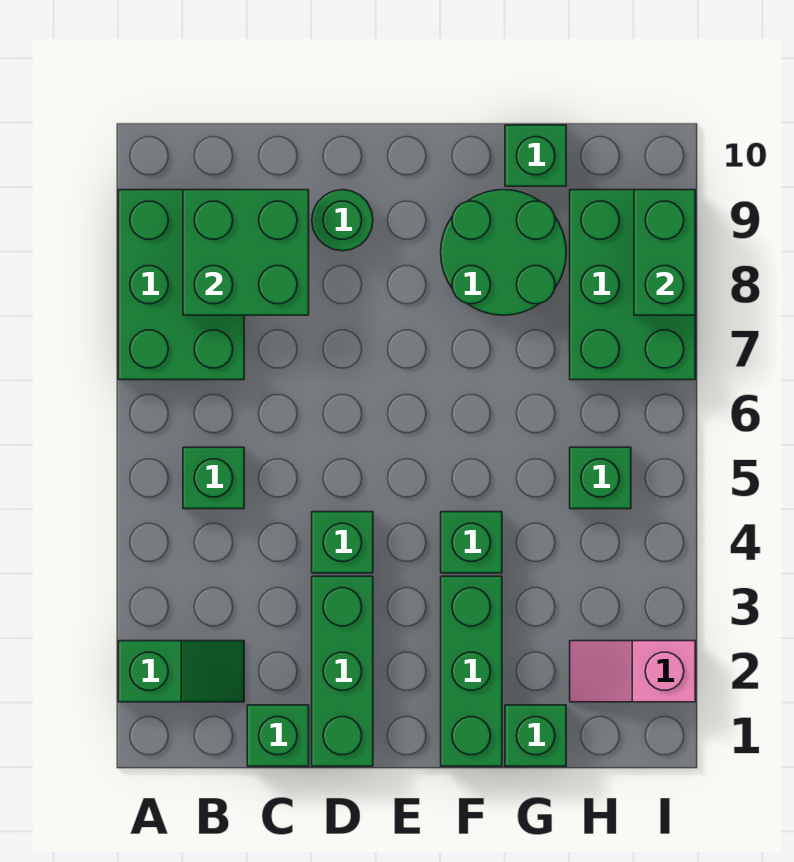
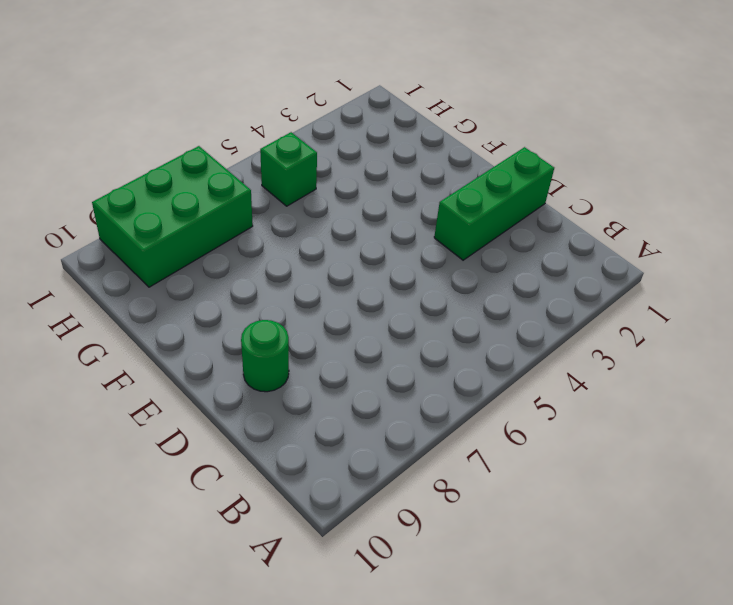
none -> green 1x2 slope [118,641,244,702]
none -> green 2x3 brick [118,190,244,380]
none -> green 1x1 brick [183,447,244,509]

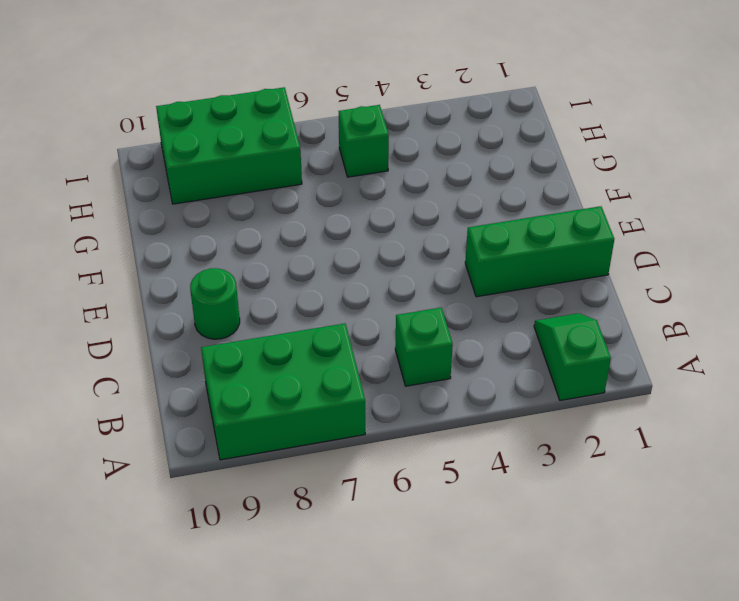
none -> green 1x1 brick [247,705,309,766]
none -> green 1x1 brick [312,512,373,573]
none -> green 1x3 brick [441,576,502,766]

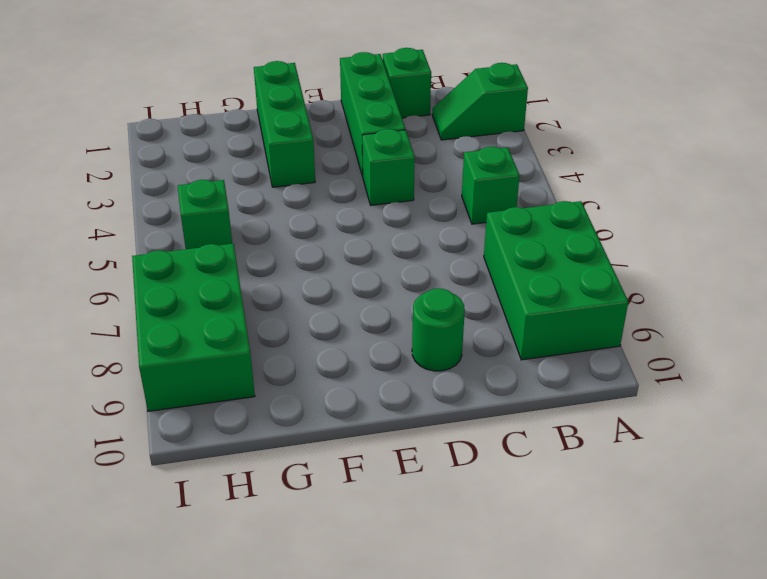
none -> green 1x1 brick [441,512,502,573]
none -> green 2x2 round brick [441,190,566,315]
none -> green 1x1 brick [505,705,566,766]

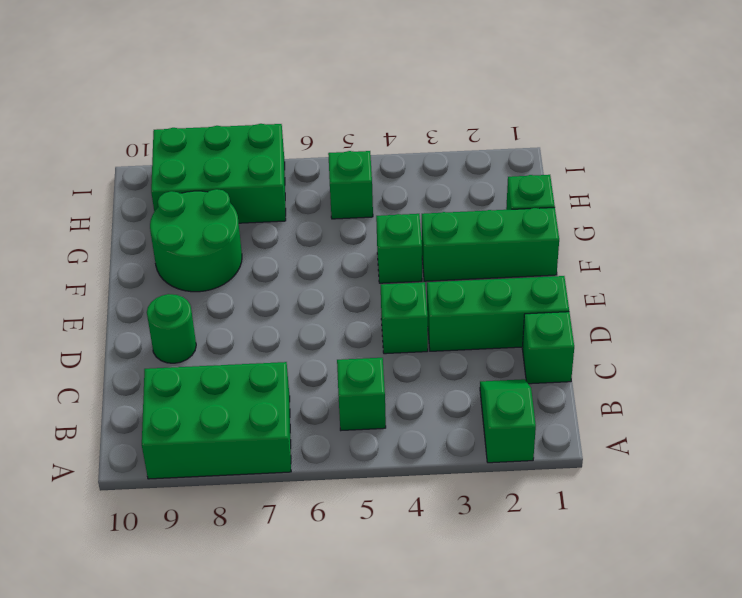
none -> green 1x1 brick [505,125,566,186]
none -> pink 1x2 slope [570,641,695,702]
none -> green 2x2 brick [183,190,309,315]

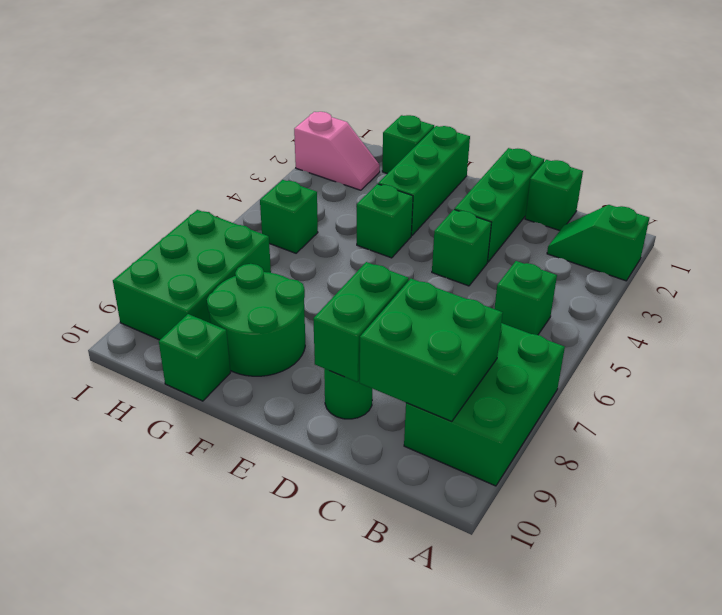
green 1x2 brick [313,262,409,382] -> green 1x2 brick moved to [634,190,695,315]

